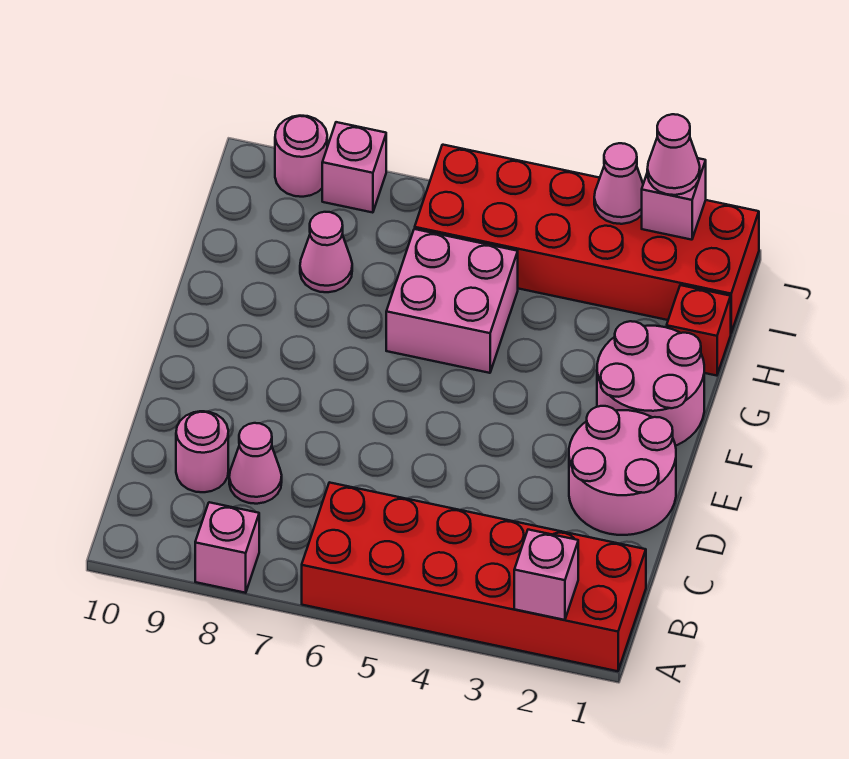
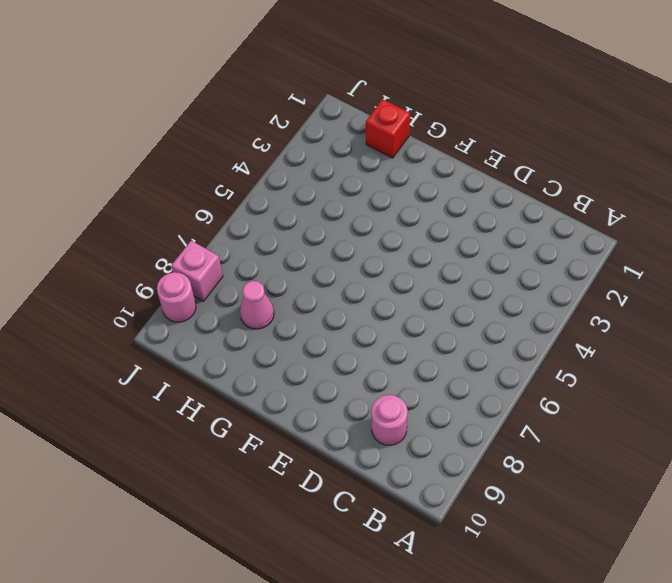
none -> red 2x6 brick [302,482,646,671]
none -> pink 1x1 brick [195,502,259,593]
none -> pink 1x1 cone [229,423,282,504]

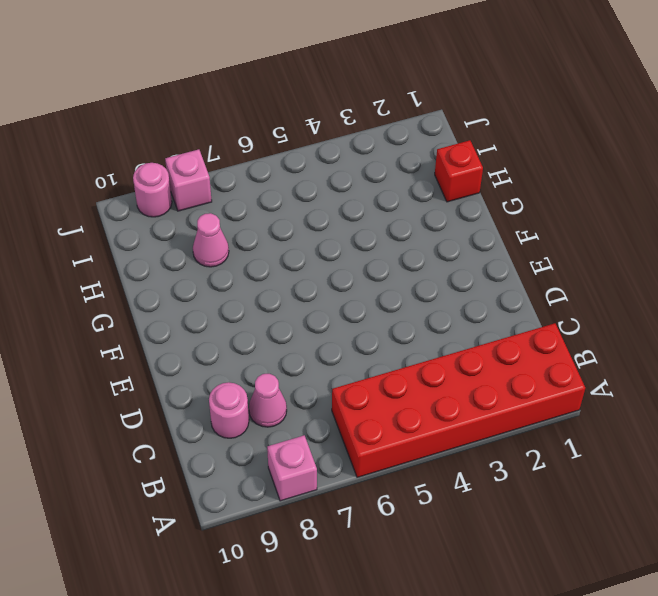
none -> pink 2x2 round brick [569,406,676,535]
none -> pink 2x2 round brick [597,321,704,446]
none -> pink 2x2 brick [386,229,518,373]

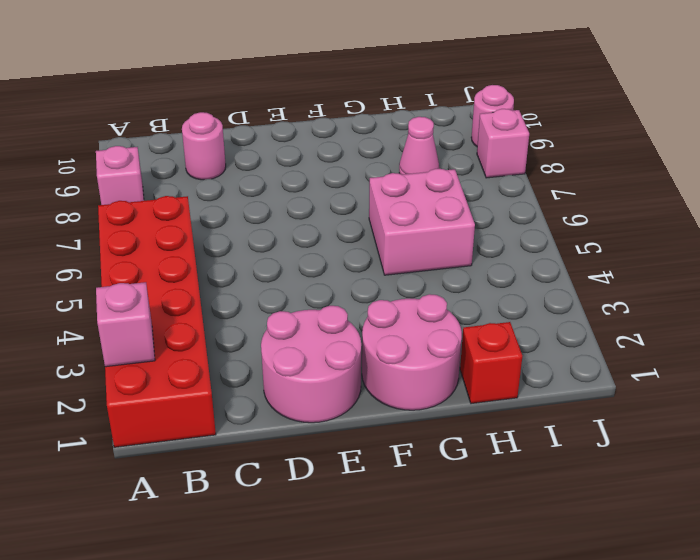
none -> pink 1x1 cone [229,423,282,504]
none -> red 2x6 brick [415,145,759,333]
none -> pink 1x1 brick [642,158,706,240]

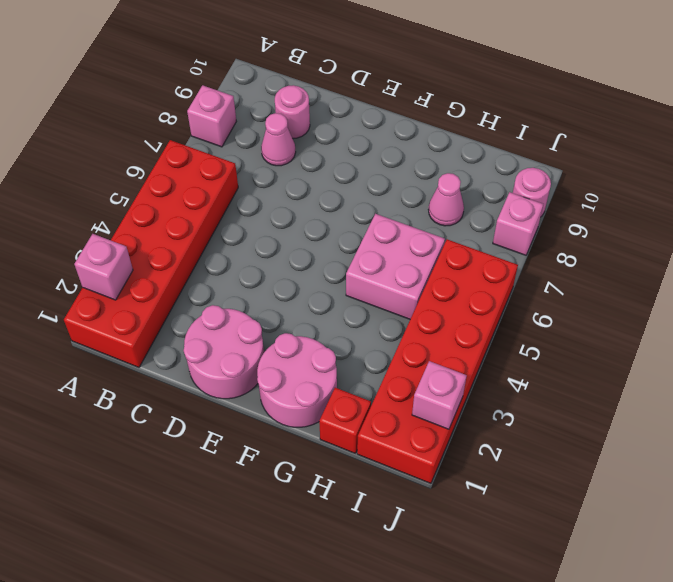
none -> pink 1x1 cone [594,143,643,224]
none -> pink 1x1 cone [647,114,700,195]

